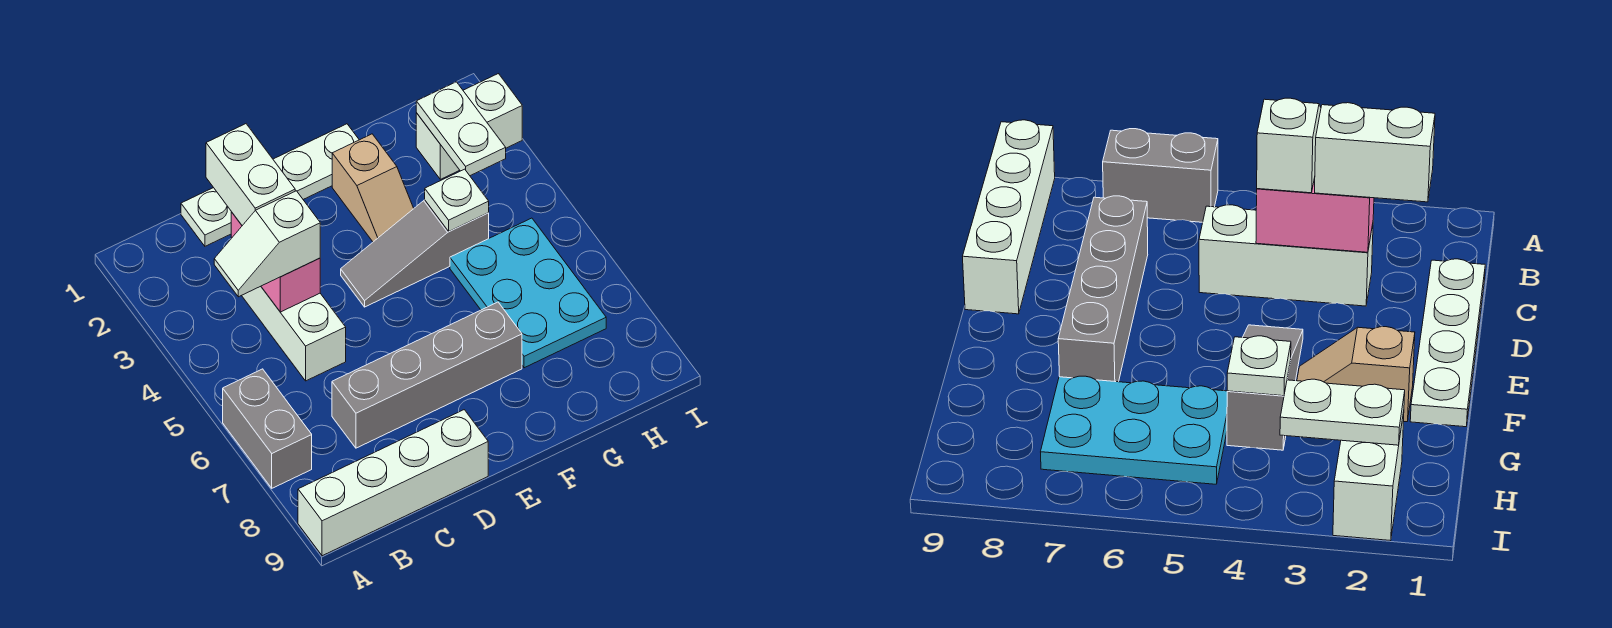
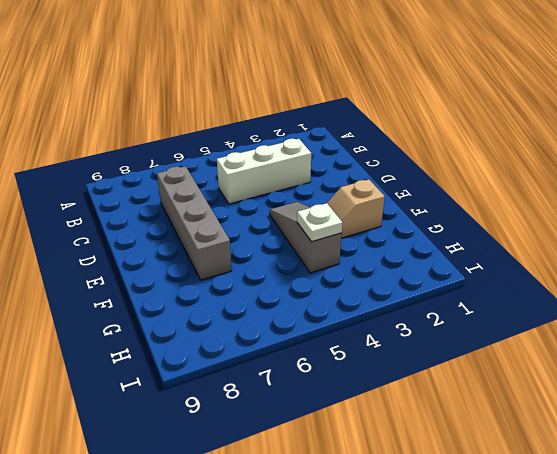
none -> grey 1x2 brick [223,369,312,488]
none -> white 1x4 brick [298,410,488,556]
none -> white 1x4 plate [181,124,359,246]

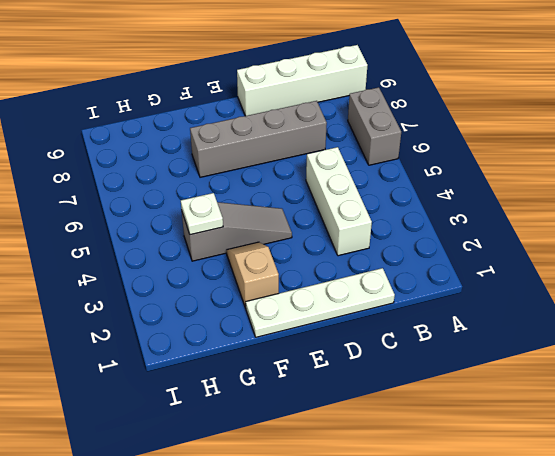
none -> cyan 2x3 plate [450,218,606,368]
none -> white 1x2 brick [416,74,522,179]
none -> pink 1x2 brick [231,212,320,312]

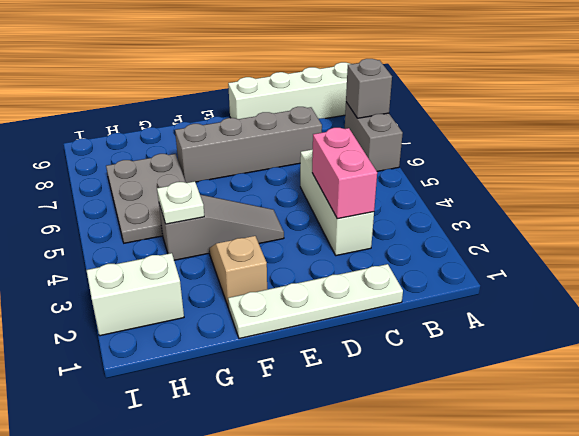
grey 1x1 brick [346,59,392,118] -> none
grey 2x3 plate [106,154,186,243] -> cyan 2x3 plate [450,218,606,368]
none -> white 1x2 plate [416,82,506,176]
none -> white 1x2 slope [214,191,320,297]
none -> white 1x2 brick [206,124,295,226]

